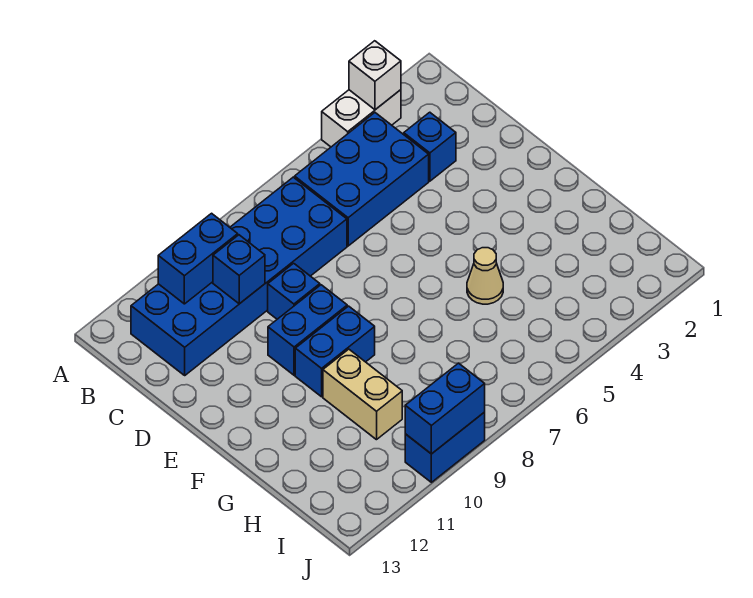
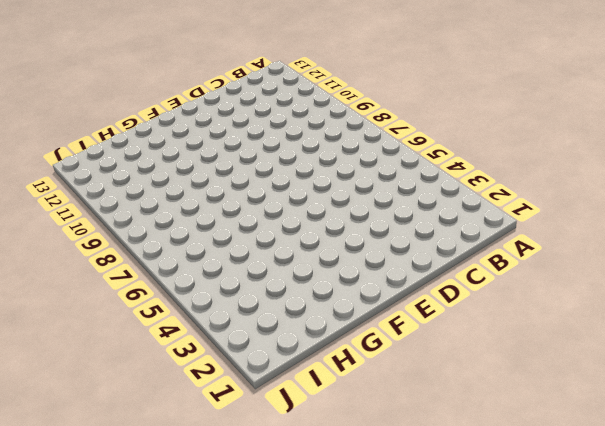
none -> white 1x2 brick [322,90,401,147]
none -> blue 2x3 brick [295,113,429,246]
none -> blue 2x6 brick [131,177,347,375]

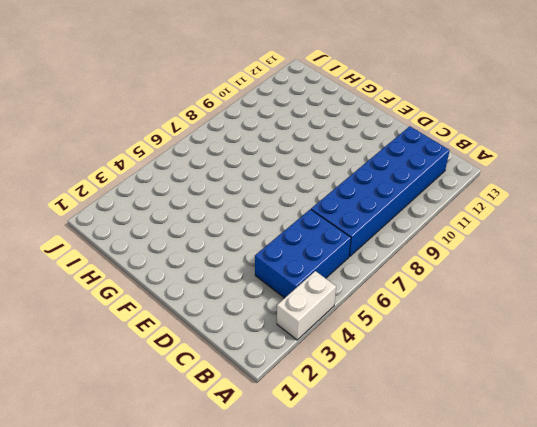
none -> blue 1x1 brick [404,112,456,181]
none -> blue 1x1 brick [268,263,320,319]
none -> blue 1x2 brick [268,285,347,375]

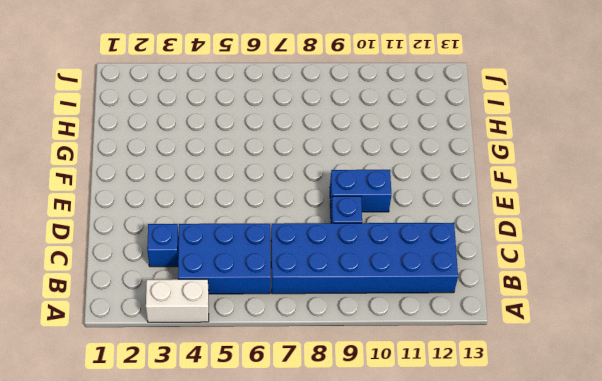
none -> blue 1x2 brick [295,306,375,397]
none -> tan 1x1 cone [467,248,503,304]
none -> tan 1x2 brick [323,349,402,440]

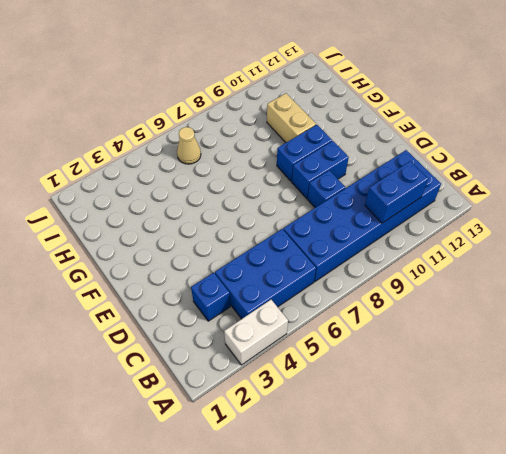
tan 1x1 cone [177,127,201,164] -> tan 1x1 cone moved to [467,248,503,304]
none -> blue 1x2 brick [405,412,485,482]
none -> white 1x1 brick [349,41,401,110]
none -> blue 1x1 brick [213,235,265,304]

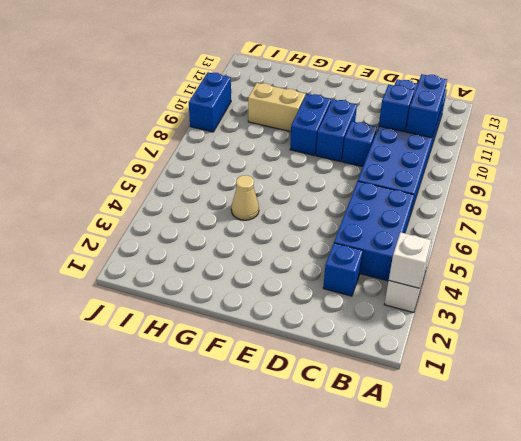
none -> blue 1x2 brick [405,363,485,454]

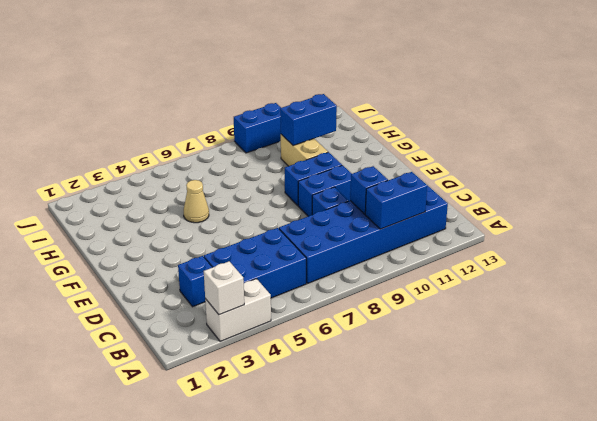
blue 1x2 brick [280,94,337,145] -> blue 1x2 brick moved to [405,363,485,454]

